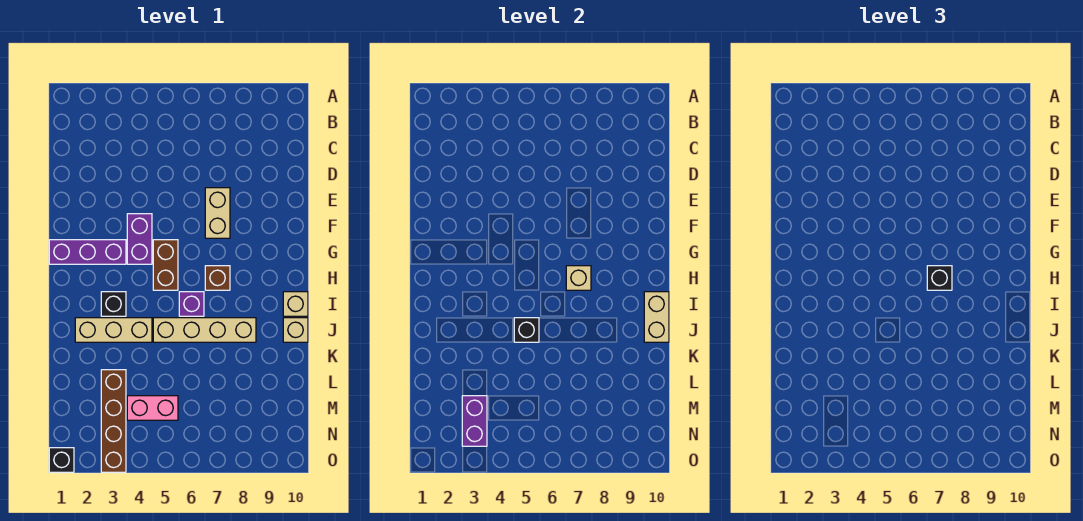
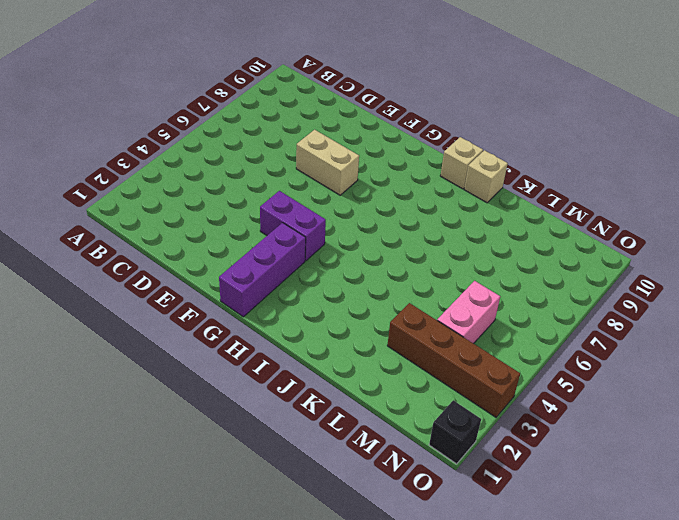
none -> brown 1x2 brick [153,240,178,290]
none -> brown 1x1 brick [205,266,230,290]
none -> black 1x1 brick [101,292,126,316]

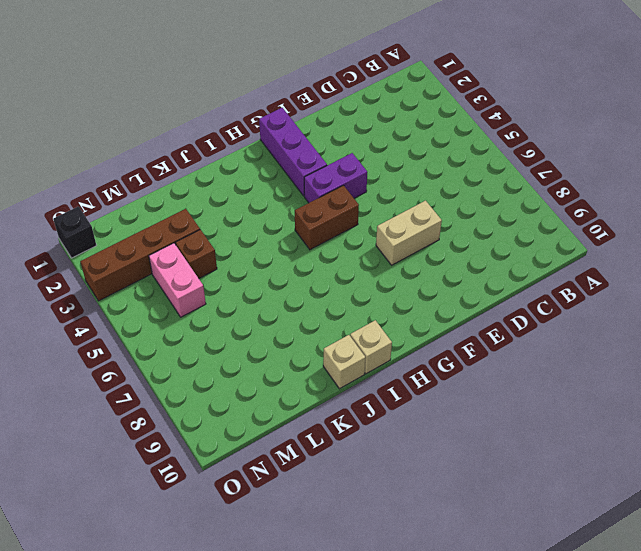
brown 1x1 brick [176,230,217,278] -> brown 1x1 brick moved to [205,266,230,290]
none -> black 1x1 brick [101,292,126,316]
none -> purple 1x1 brick [179,292,204,316]
none -> tan 1x3 brick [75,318,152,342]

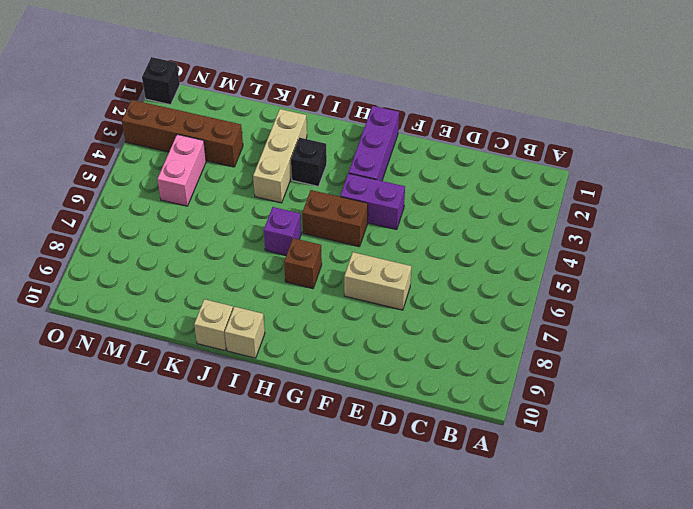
none -> tan 1x4 brick [153,318,256,342]
none -> tan 1x1 brick [566,266,591,290]
none -> tan 1x2 brick [644,292,669,342]

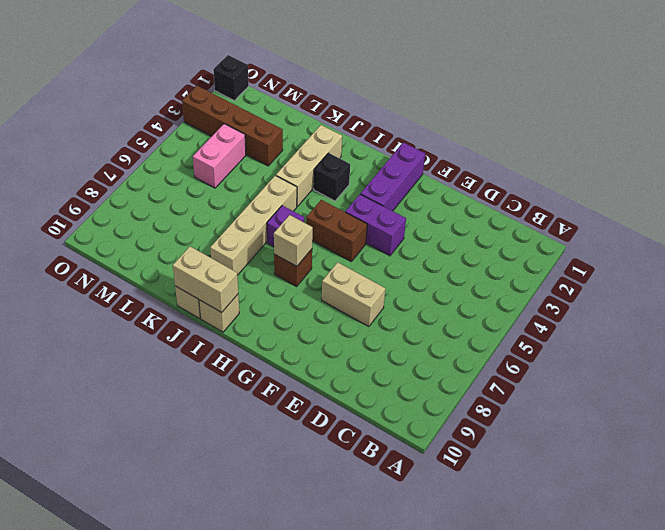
none -> black 1x1 brick [514,318,539,342]
none -> purple 1x2 brick [462,396,487,446]
none -> black 1x1 brick [927,266,952,290]

